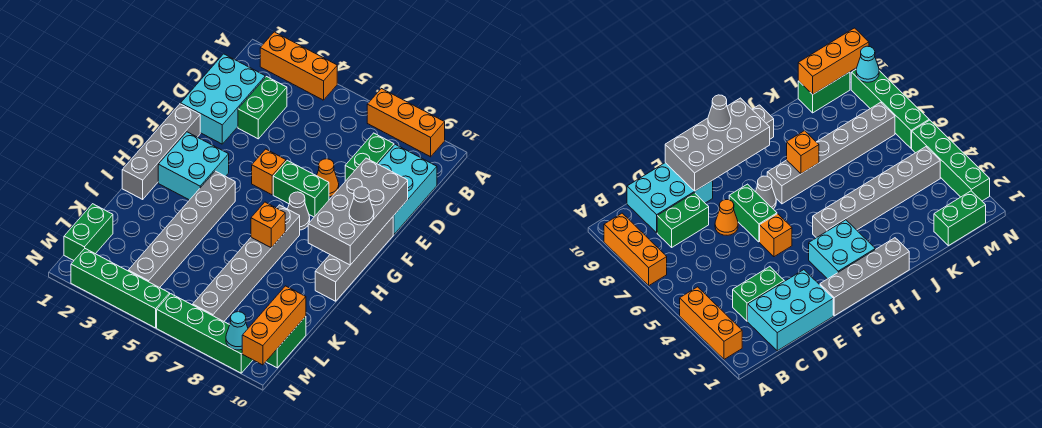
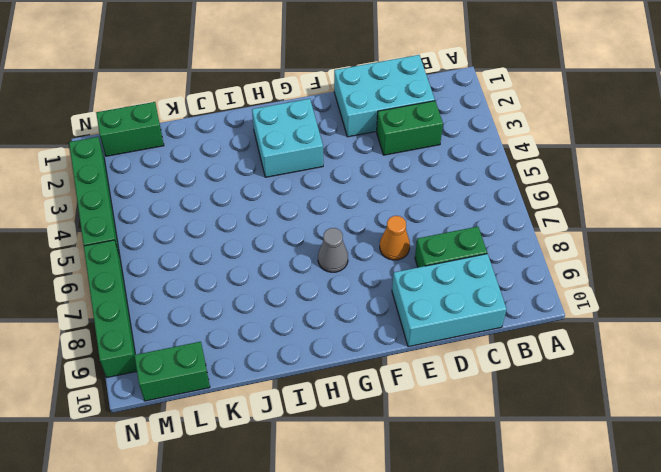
none -> orange 1x3 brick [260,32,337,100]
none -> orange 1x3 brick [367,89,445,157]
none -> grey 1x4 brick [122,104,200,199]

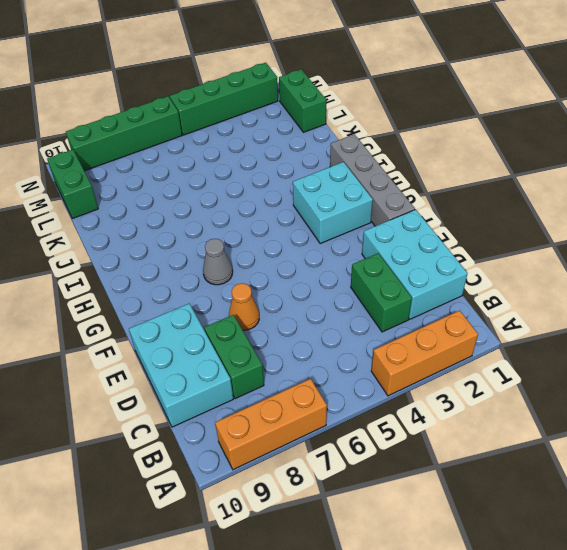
none -> orange 1x1 brick [252,149,286,195]
none -> green 1x2 brick [273,160,329,217]
none -> grey 1x4 brick [315,217,393,301]

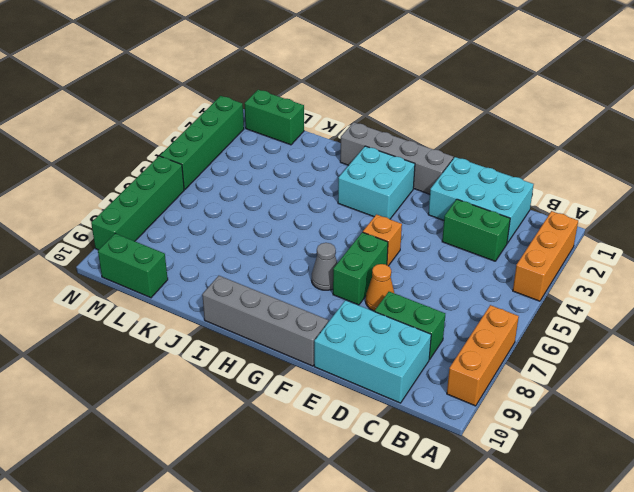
none -> grey 1x6 brick [128,171,235,288]
none -> grey 1x6 brick [193,205,300,321]
none -> grey 2x4 brick [308,158,408,265]

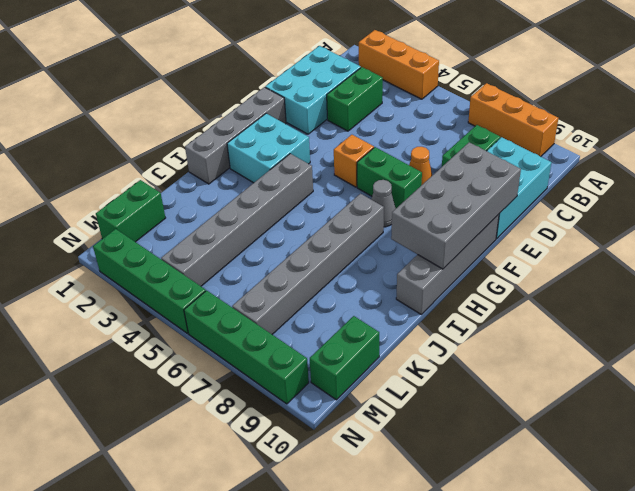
none -> orange 1x1 brick [251,202,285,248]
none -> orange 1x3 brick [242,286,306,365]
none -> cyan 1x1 cone [226,312,248,350]

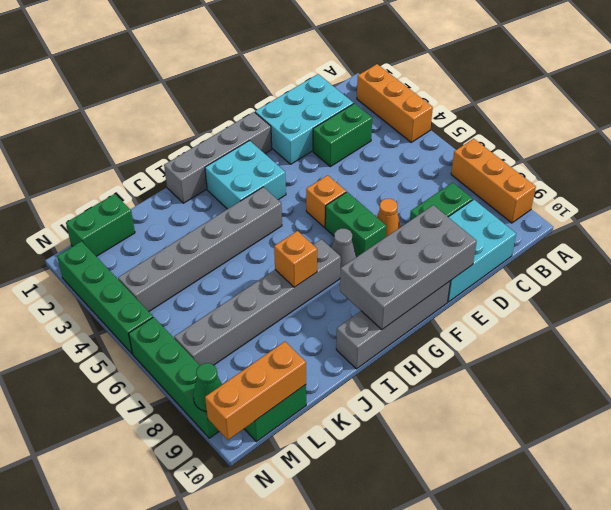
green 1x1 cone [193,363,222,411] -> cyan 1x1 cone [226,312,248,350]
none -> grey 1x1 cone [349,187,374,225]

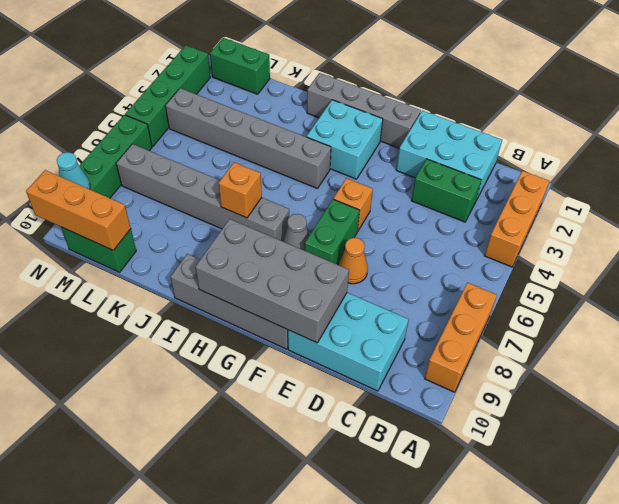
none -> green 1x2 brick [345,133,394,181]
none -> grey 1x1 cone [349,187,374,225]

